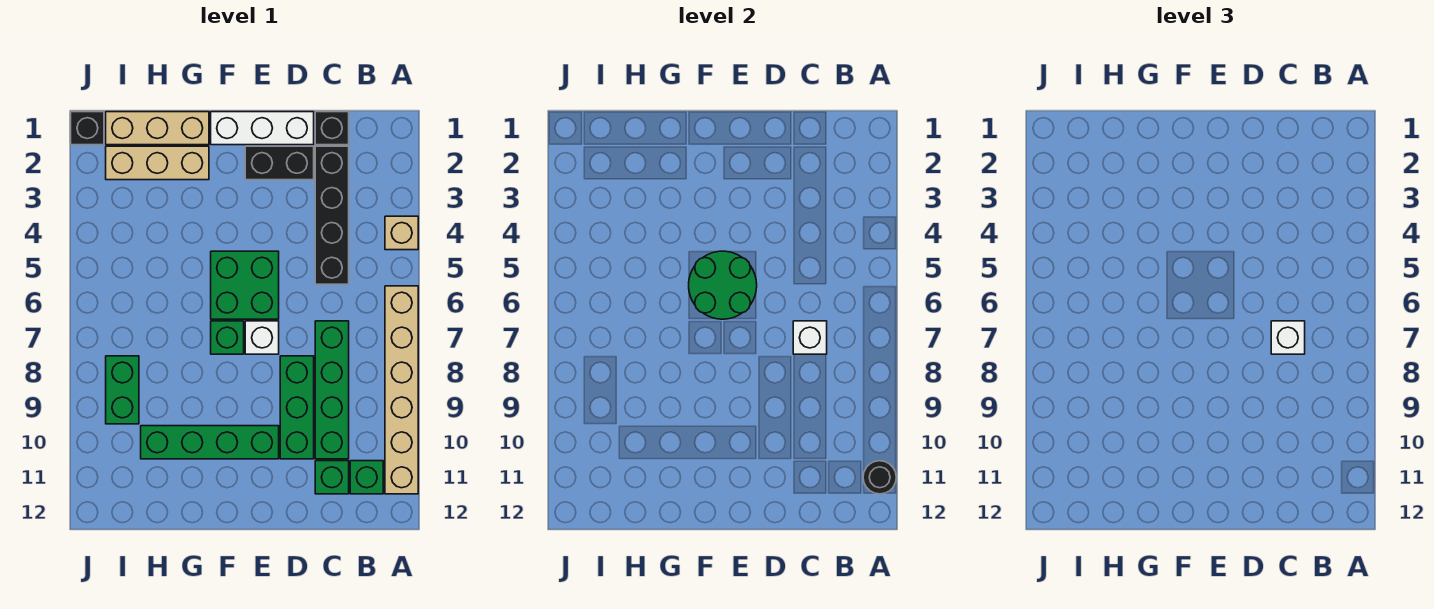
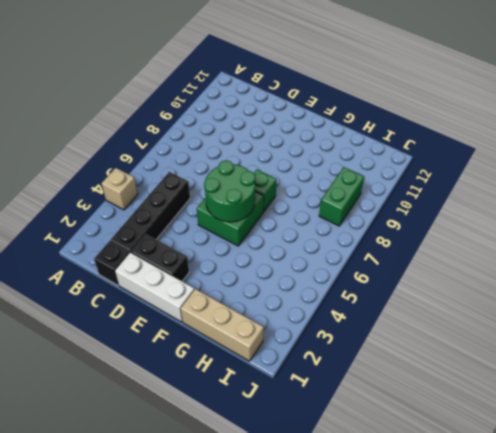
none -> tan 1x6 brick [385,286,418,494]
none -> green 1x1 brick [350,461,383,494]
none -> green 1x4 brick [315,321,349,459]

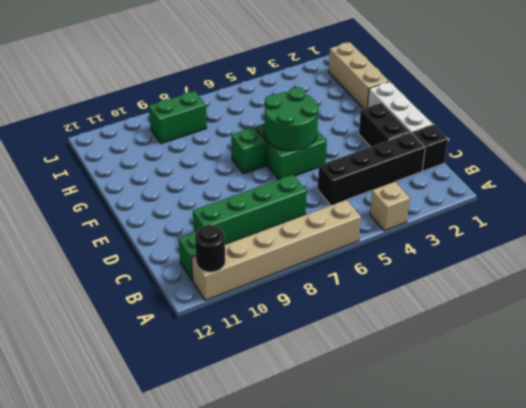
none -> green 1x1 brick [315,461,349,494]
none -> green 1x3 brick [280,356,314,459]
none -> white 1x1 brick [245,321,279,354]

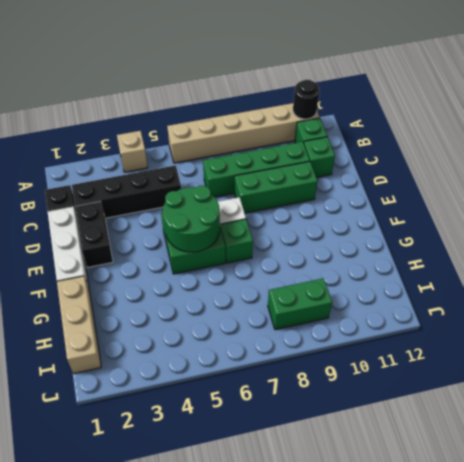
none -> green 1x4 brick [141,426,279,459]
none -> tan 1x3 brick [106,146,209,180]
none -> black 1x1 brick [71,112,104,145]

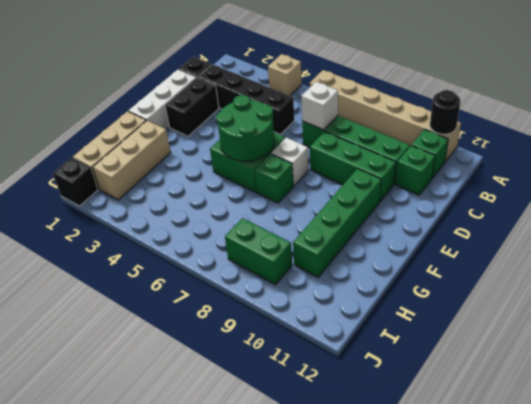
none -> white 1x1 brick [1271,321,1305,354]

